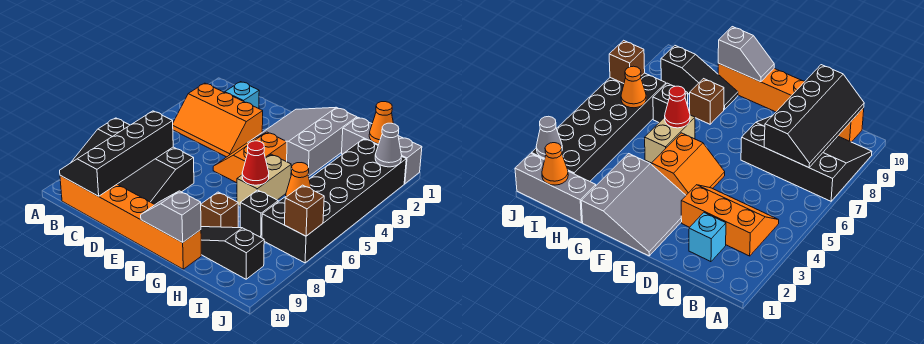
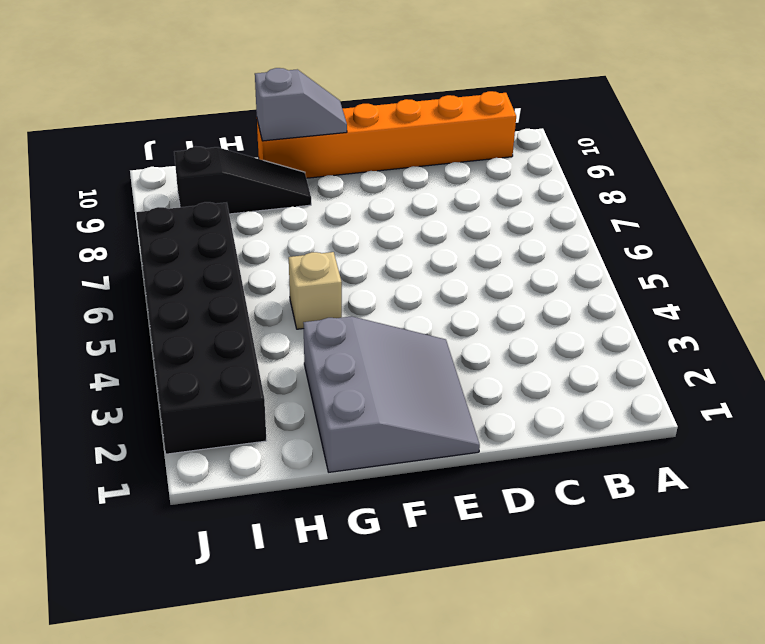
tan 1x1 brick [289,252,342,329] -> tan 1x2 brick [237,154,291,206]
none -> black 3x4 slope [71,118,194,204]
none -> orange 2x3 slope [173,83,263,157]
none -> cyan 1x1 brick [225,82,259,109]

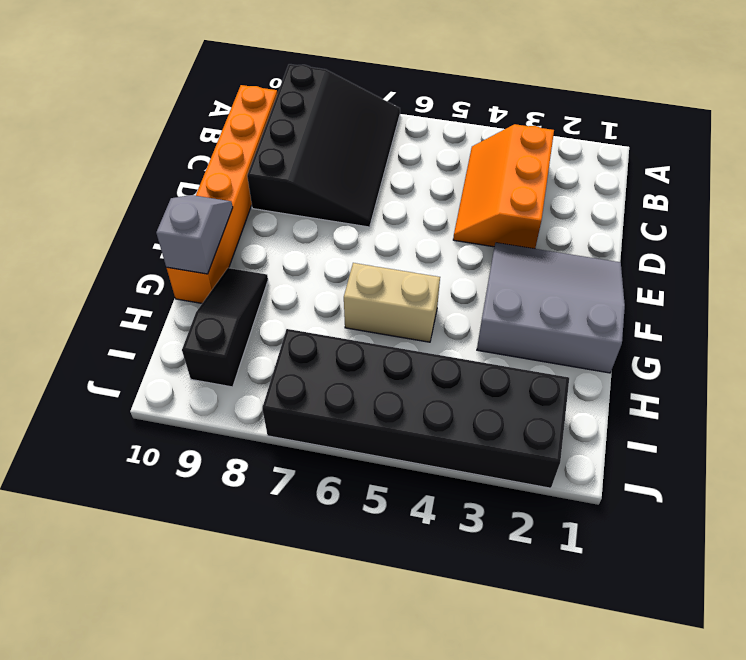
black 3x4 slope [247,64,400,227] -> black 3x4 slope turned to [71,118,194,204]
none -> cyan 1x1 brick [225,82,259,109]
none -> orange 2x2 slope [213,132,287,183]
none -> brown 1x1 brick [201,192,238,228]

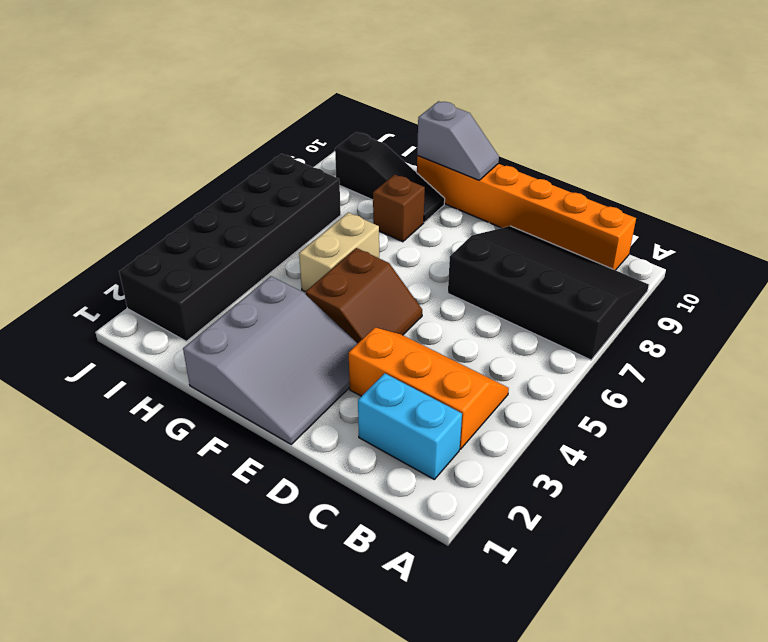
cyan 1x2 brick [358,373,462,479] -> cyan 1x1 brick [225,82,259,109]
brown 2x2 slope [305,248,422,343] -> orange 2x2 slope [213,132,287,183]
none -> grey 1x3 brick [342,118,422,184]
none -> black 1x1 brick [240,190,278,238]
none -> black 2x4 slope [60,111,173,196]

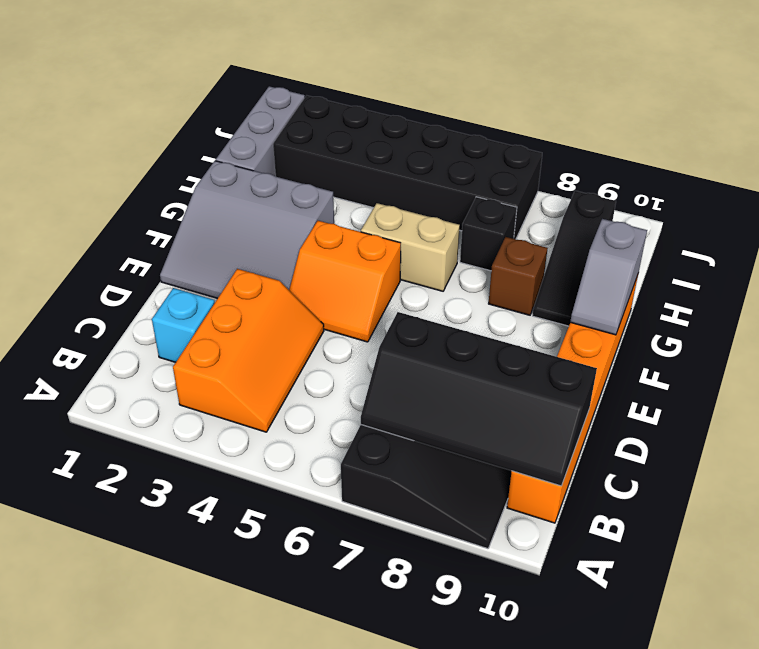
none -> red 1x1 cone [242,141,269,185]
none -> orange 1x1 cone [369,102,393,144]
none -> orange 1x1 cone [286,163,311,197]

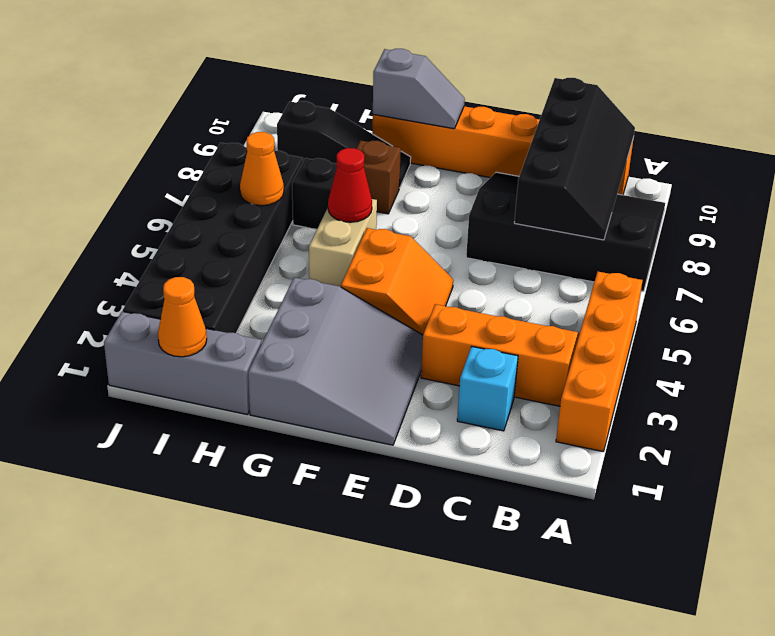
orange 1x4 brick [556,272,643,451] -> none
none -> grey 1x1 cone [375,123,402,167]
none -> brown 1x1 brick [285,185,324,236]

